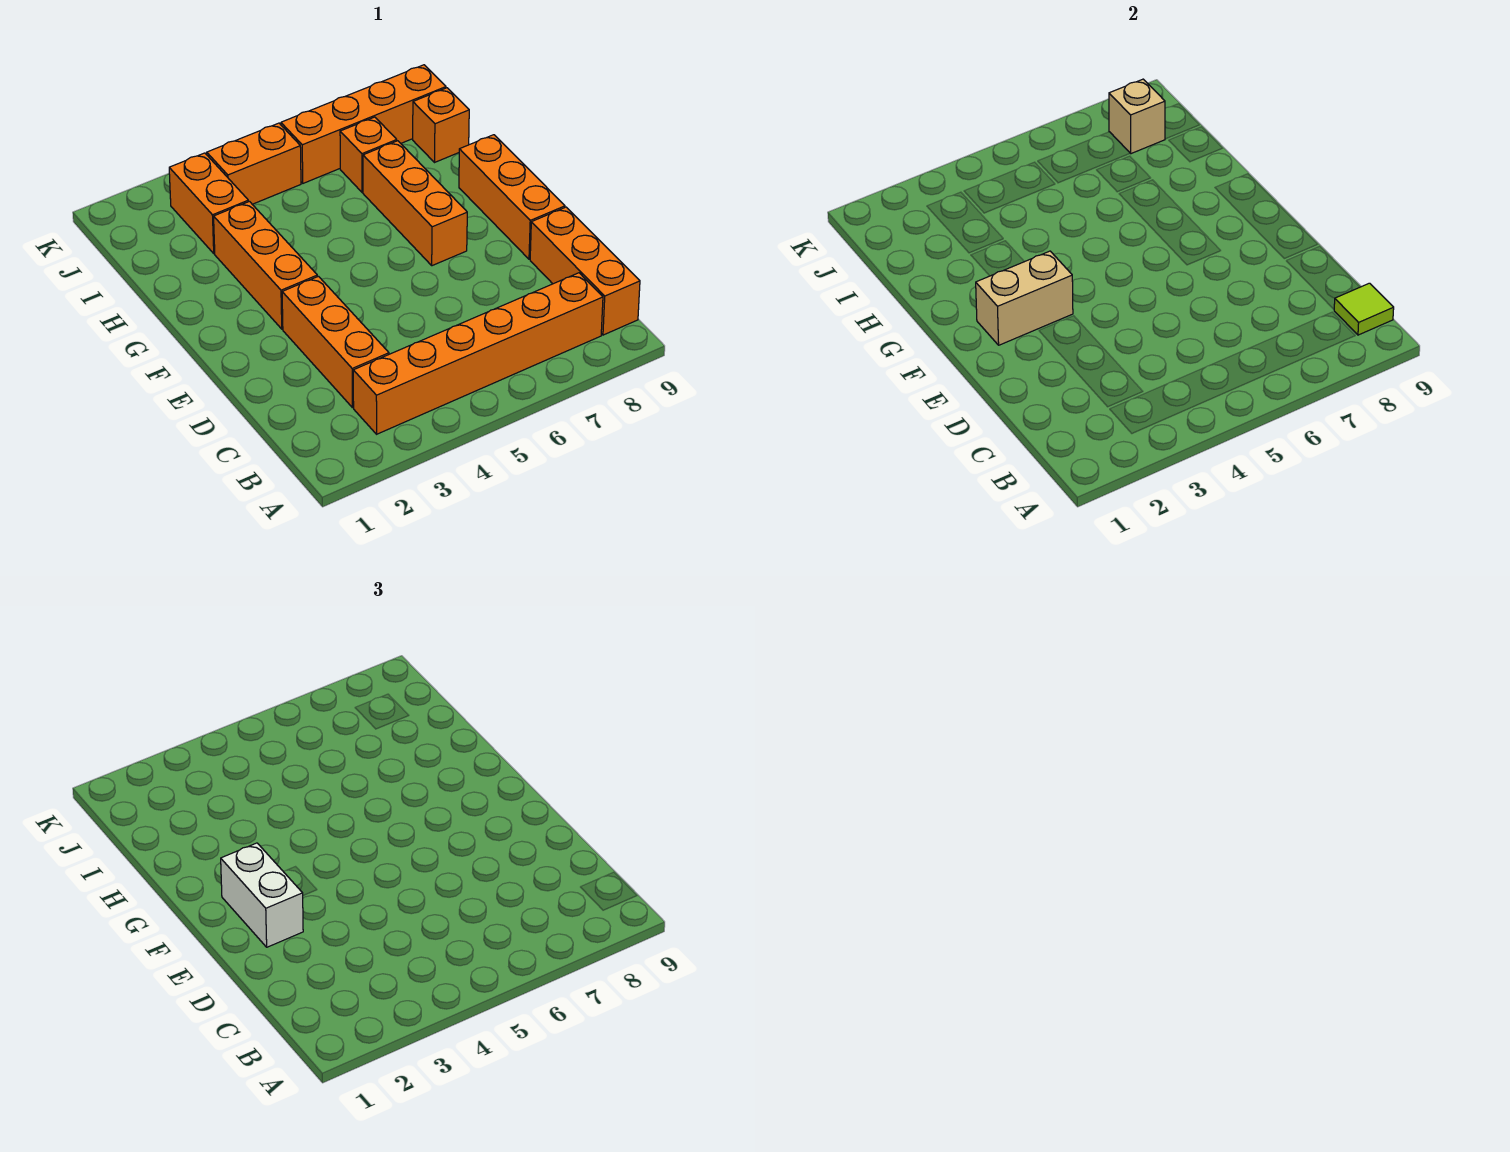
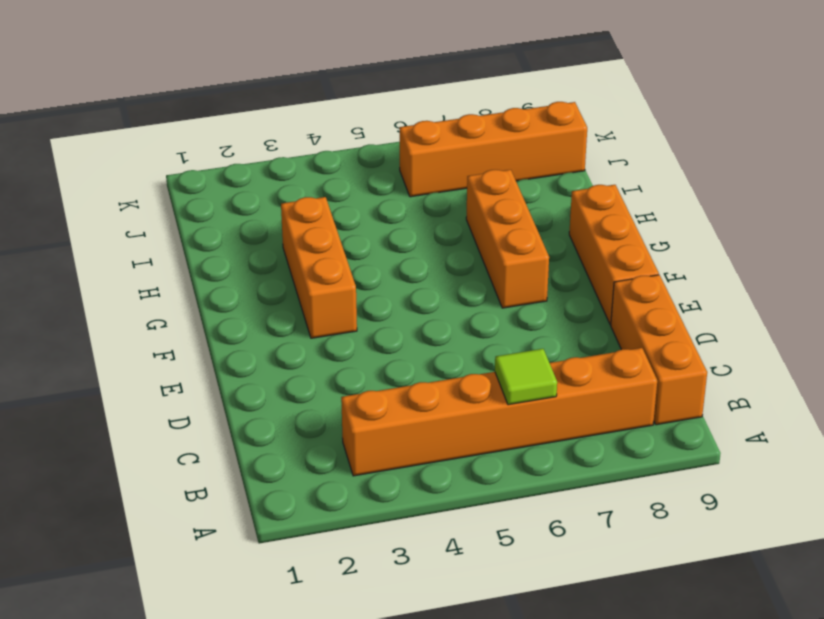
lime 1x1 tile [495,349,557,405] -> lime 1x1 tile moved to [1334,283,1394,335]
none -> orange 1x3 brick [282,276,389,408]
none -> orange 1x2 brick [169,153,248,254]
none -> orange 1x1 brick [340,117,397,192]

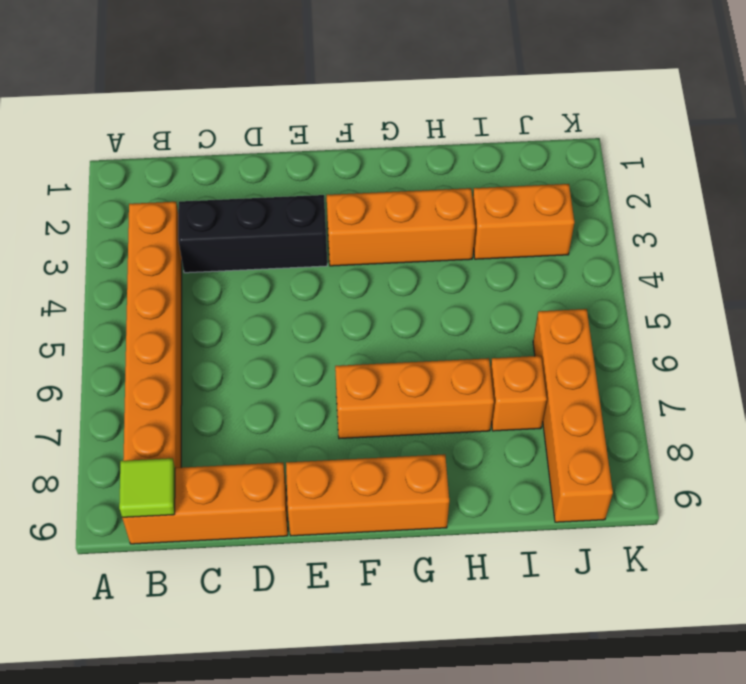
black 1x3 brick [178,195,327,273] -> orange 1x3 brick [282,276,389,408]
none -> orange 1x1 brick [413,88,469,162]
none -> orange 1x2 brick [207,123,301,204]
none -> tan 1x2 brick [976,251,1073,345]

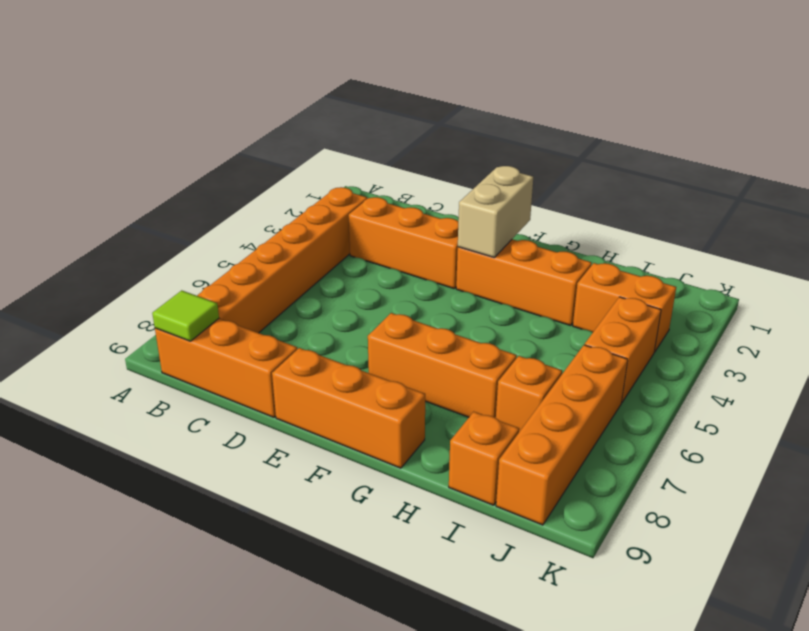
none -> tan 1x1 brick [1109,79,1165,154]
none -> white 1x2 brick [221,843,303,947]

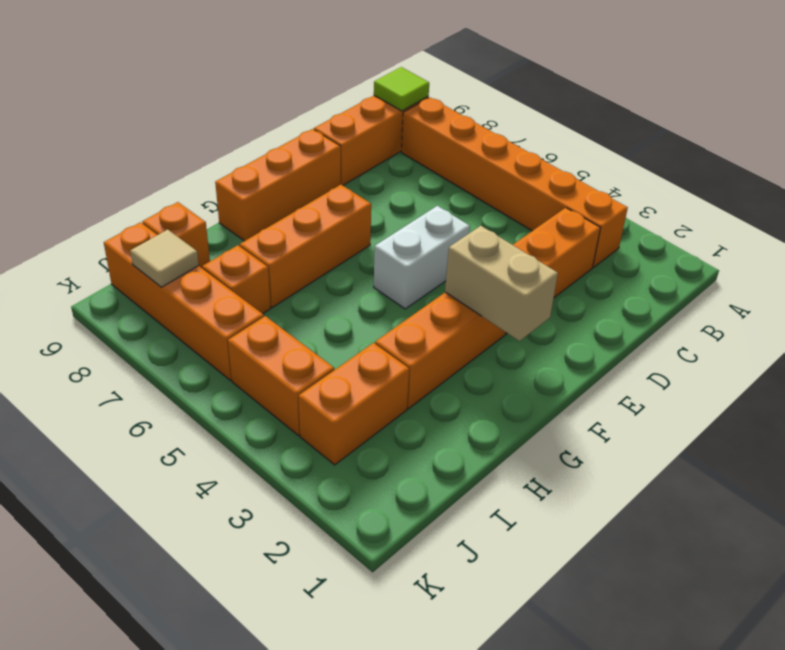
white 1x2 brick [374,206,470,309] -> white 1x2 brick moved to [221,843,303,947]
tan 1x1 tile [130,230,199,287] -> tan 1x1 brick [1109,79,1165,154]

